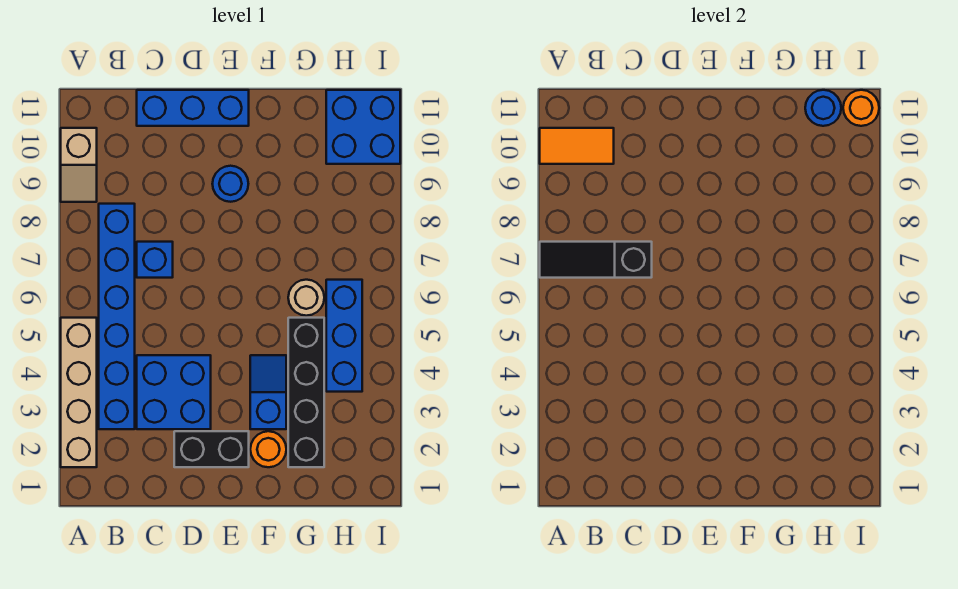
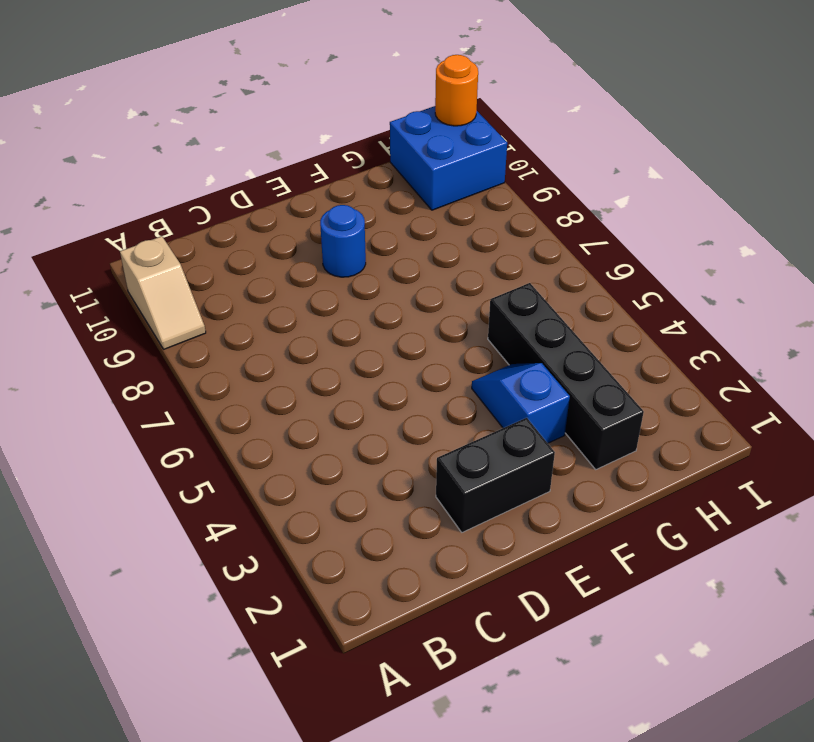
none -> tan 1x4 brick [61,318,97,467]
none -> blue 1x6 brick [99,204,135,429]
none -> blue 2x2 brick [137,355,211,429]

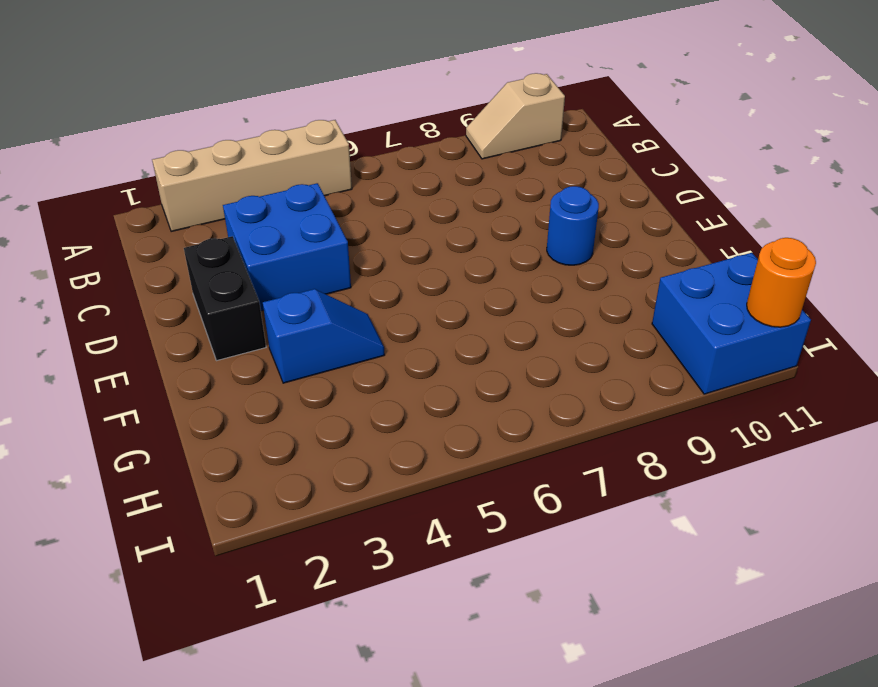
none -> blue 1x6 brick [99,204,135,429]
none -> blue 1x1 brick [137,242,173,278]
none -> blue 1x3 brick [137,90,249,126]

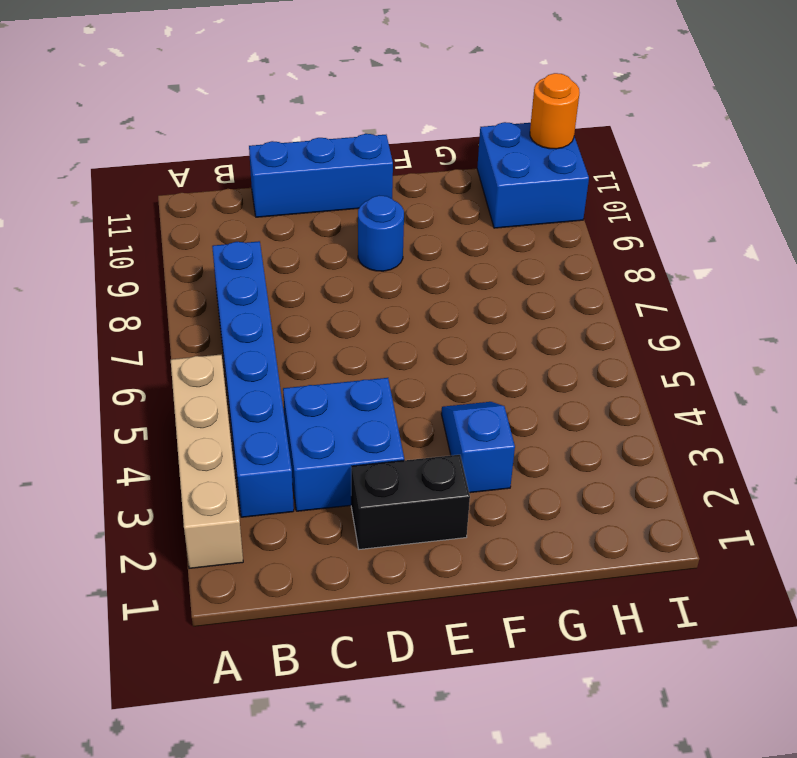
none -> tan 1x2 slope [61,128,97,202]
none -> blue 1x1 brick [137,242,173,278]
none -> orange 1x1 round brick [250,431,286,467]

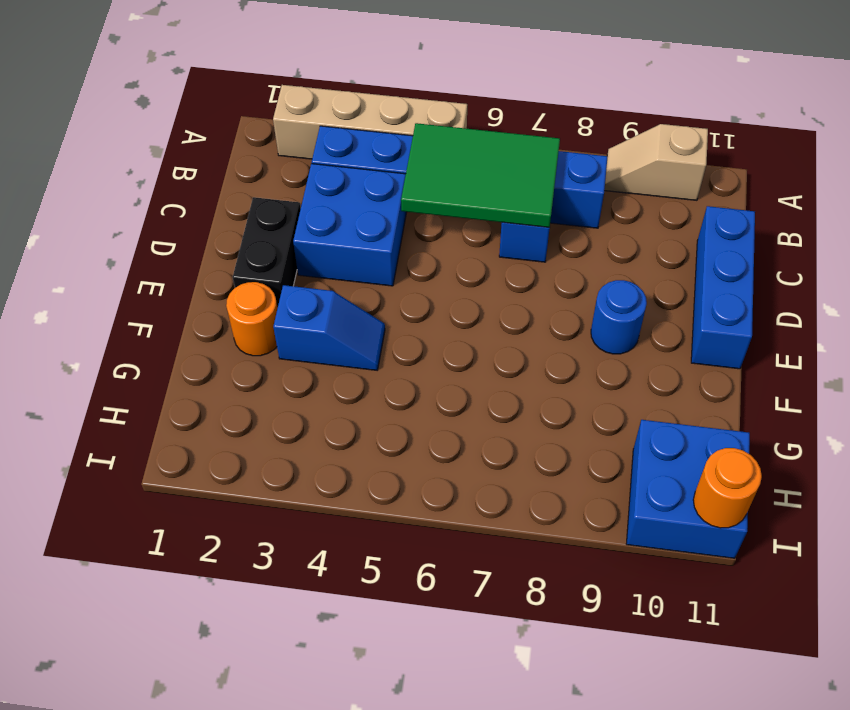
green 2x3 tile [401,123,560,227] -> black 1x3 slope [540,242,652,278]
none -> black 1x4 brick [288,318,324,467]
none -> tan 1x1 round brick [288,280,324,316]
none -> blue 1x3 brick [326,280,362,392]

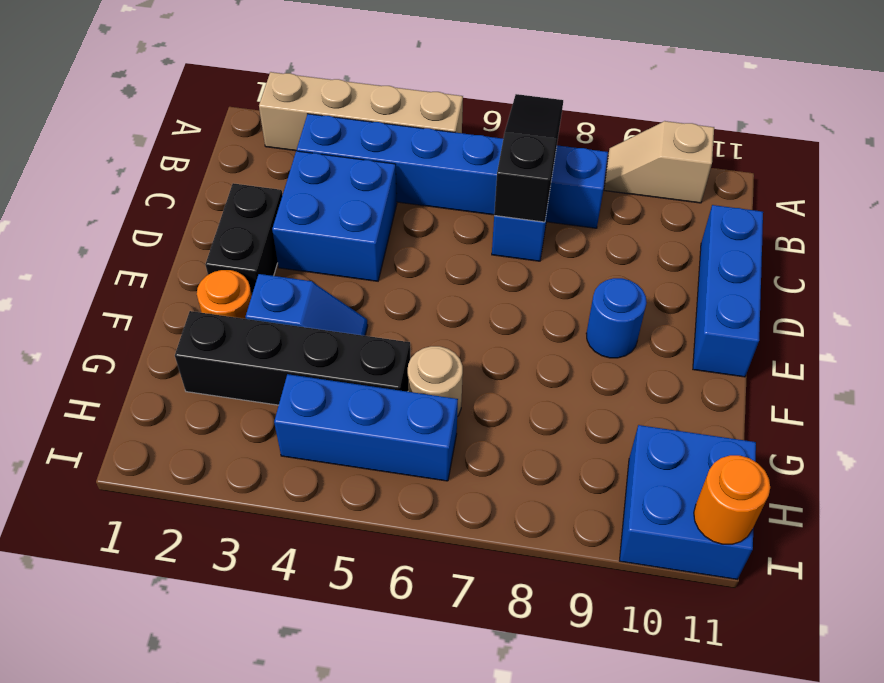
none -> orange 1x2 tile [540,128,614,164]
none -> blue 1x1 round brick [805,90,841,126]

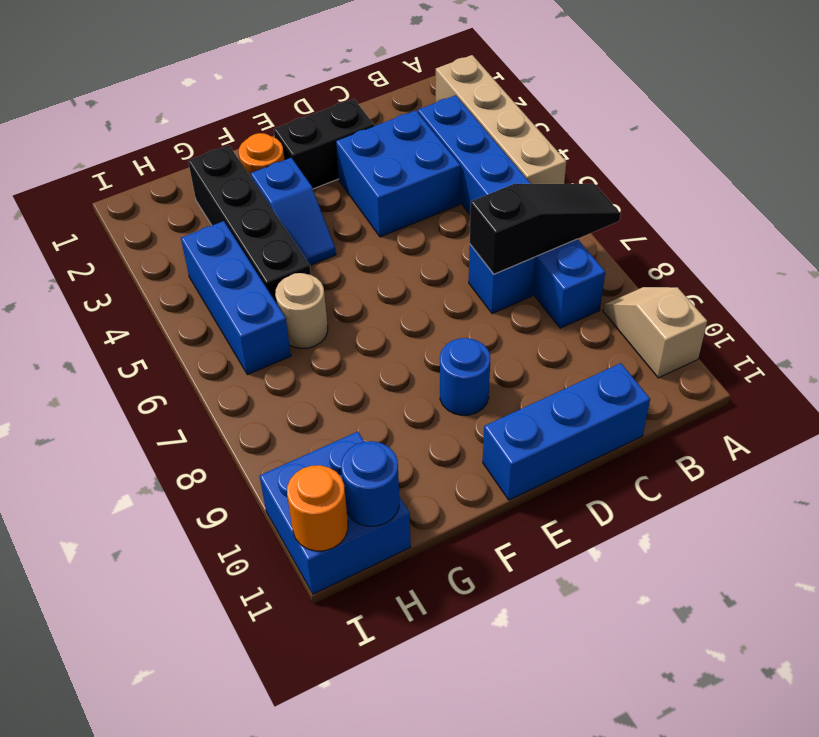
none -> orange 1x2 tile [540,128,614,164]

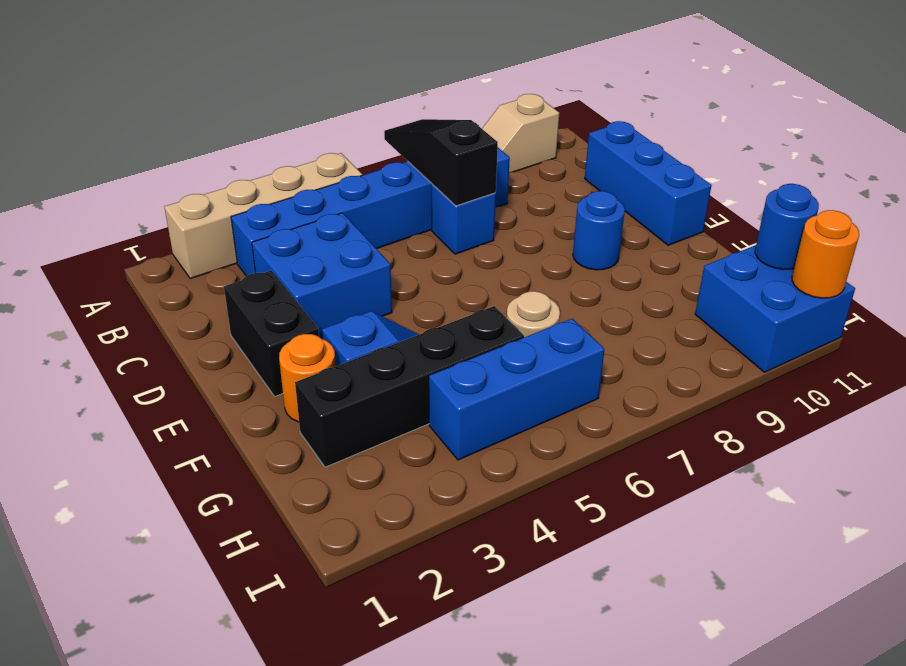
none -> orange 1x2 tile [540,128,614,164]

